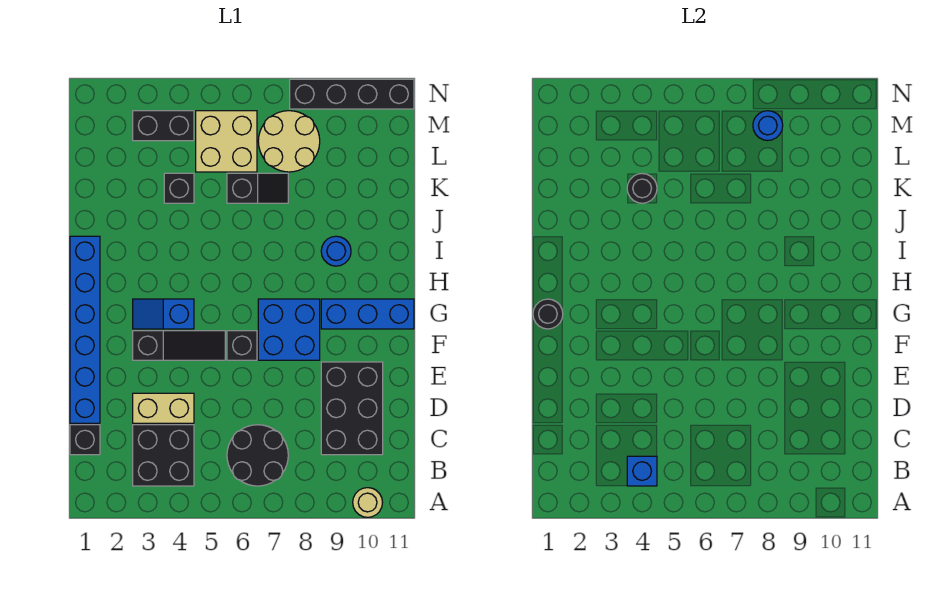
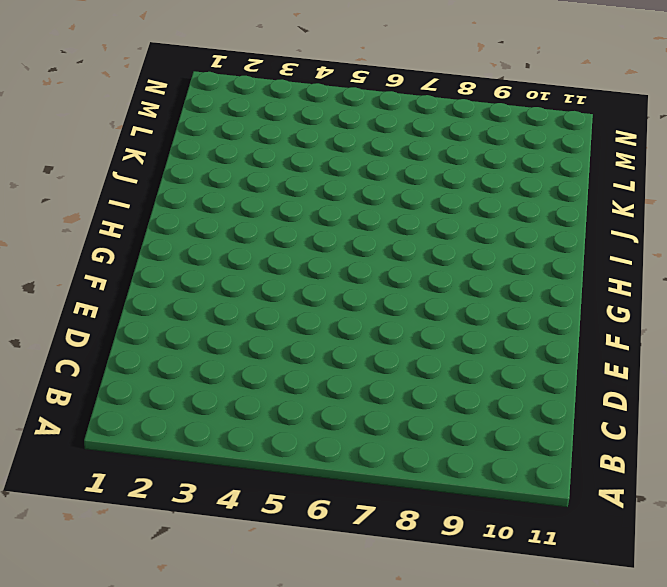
none -> tan 1x1 round brick [353,488,383,517]
none -> black 2x2 brick [133,425,194,486]
none -> black 2x2 round brick [227,425,288,486]

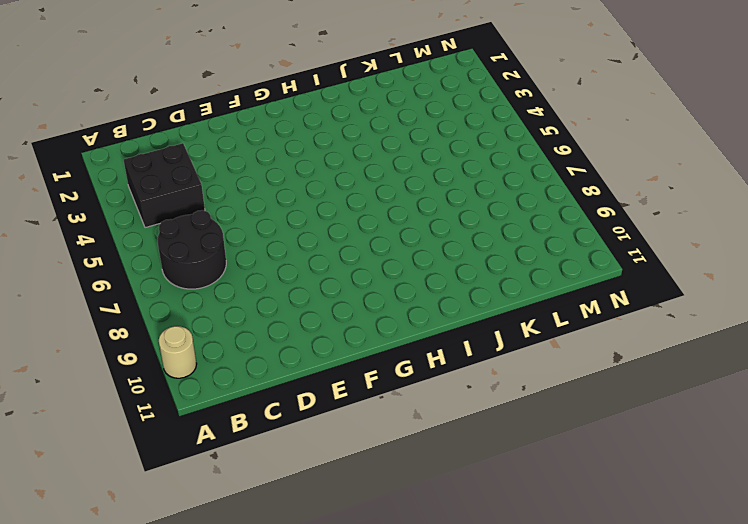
none -> black 1x1 brick [70,425,100,455]
none -> black 2x3 brick [321,362,383,455]
none -> blue 1x6 brick [70,236,100,423]

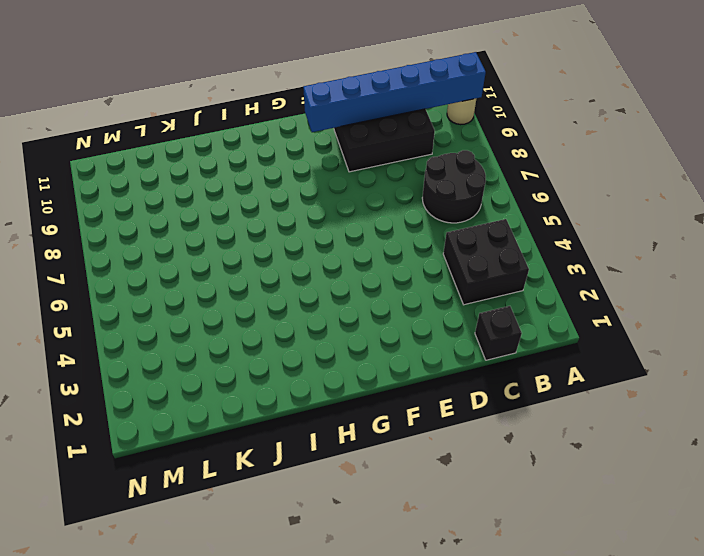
blue 1x6 brick [303,52,486,132] -> blue 1x6 brick moved to [70,236,100,423]
none -> tan 1x2 brick [133,393,194,423]
none -> black 1x3 slope [133,331,225,360]
none -> black 1x1 brick [227,331,257,360]

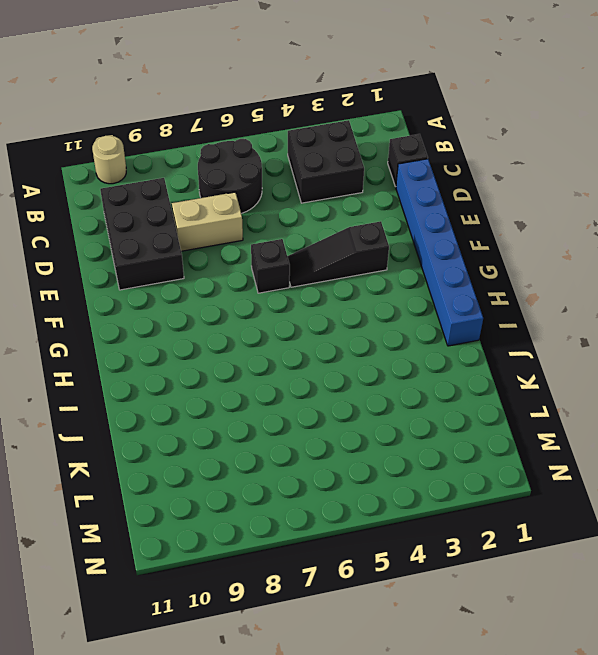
tan 1x2 brick [172,192,243,251] -> tan 1x2 brick moved to [133,393,194,423]
none -> blue 2x2 brick [258,299,320,360]
none -> blue 1x2 slope [133,299,194,329]
none -> blue 1x3 brick [321,299,414,329]

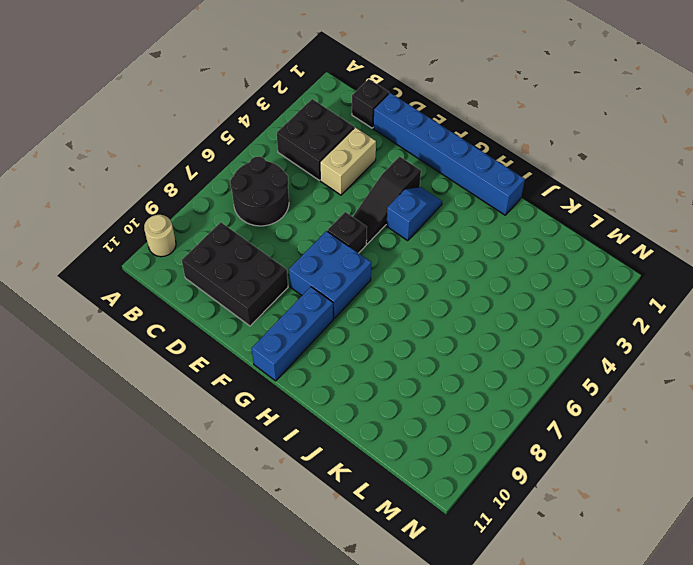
none -> blue 1x1 round brick [321,236,351,266]
none -> black 1x1 brick [164,173,194,203]
none -> black 1x2 slope [227,173,288,203]

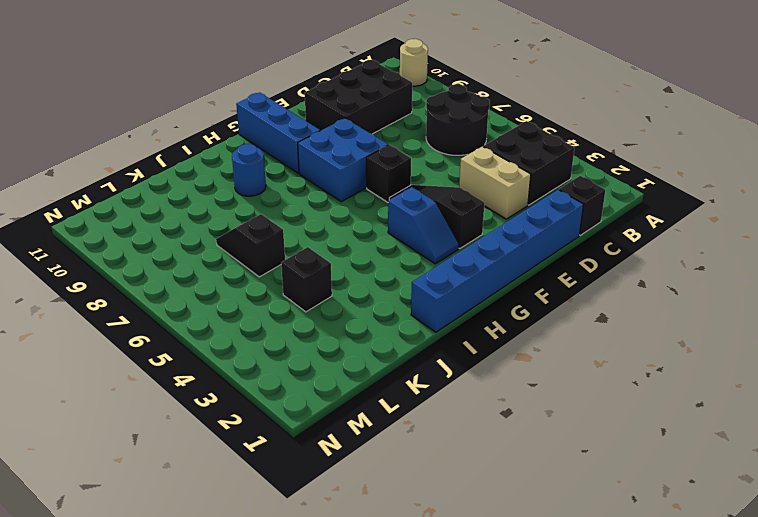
none -> tan 2x2 brick [196,111,257,172]
none -> tan 2x2 round brick [258,111,320,172]
none -> black 1x2 brick [133,111,194,141]

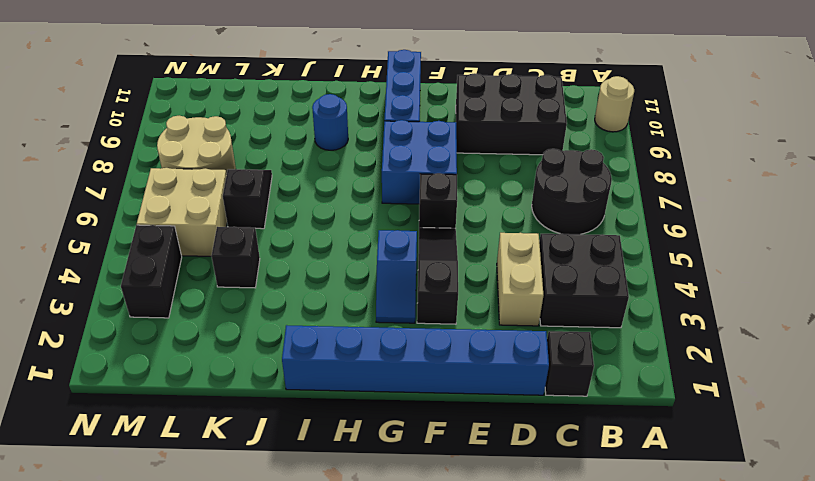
none -> black 1x4 brick [290,79,414,109]
none -> blue 1x1 brick [627,456,657,486]
none -> black 1x1 round brick [533,299,563,329]

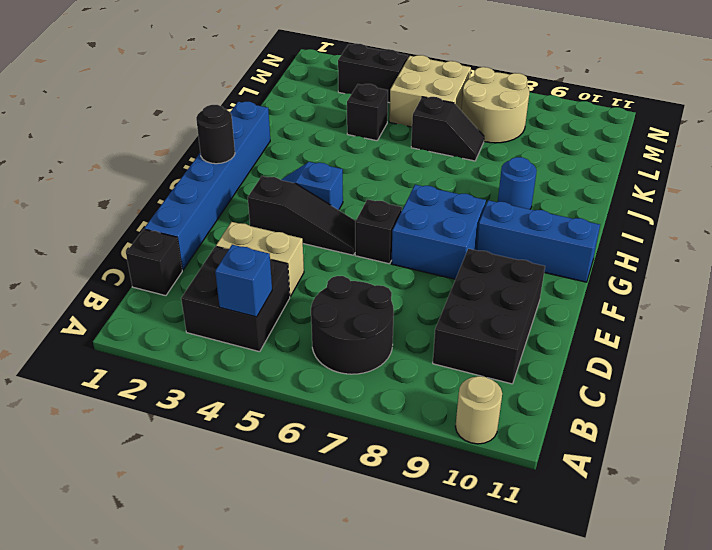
none -> black 1x4 brick [290,79,414,109]
none -> black 1x1 round brick [627,174,657,203]
none -> blue 1x1 round brick [753,111,783,141]

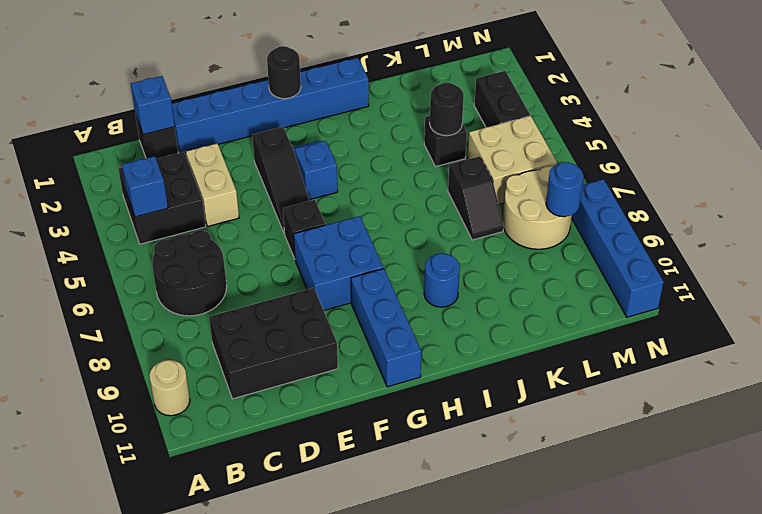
blue 1x1 brick [131,76,175,134] -> none
blue 1x4 brick [572,179,664,317] -> black 1x4 brick [290,79,414,109]

